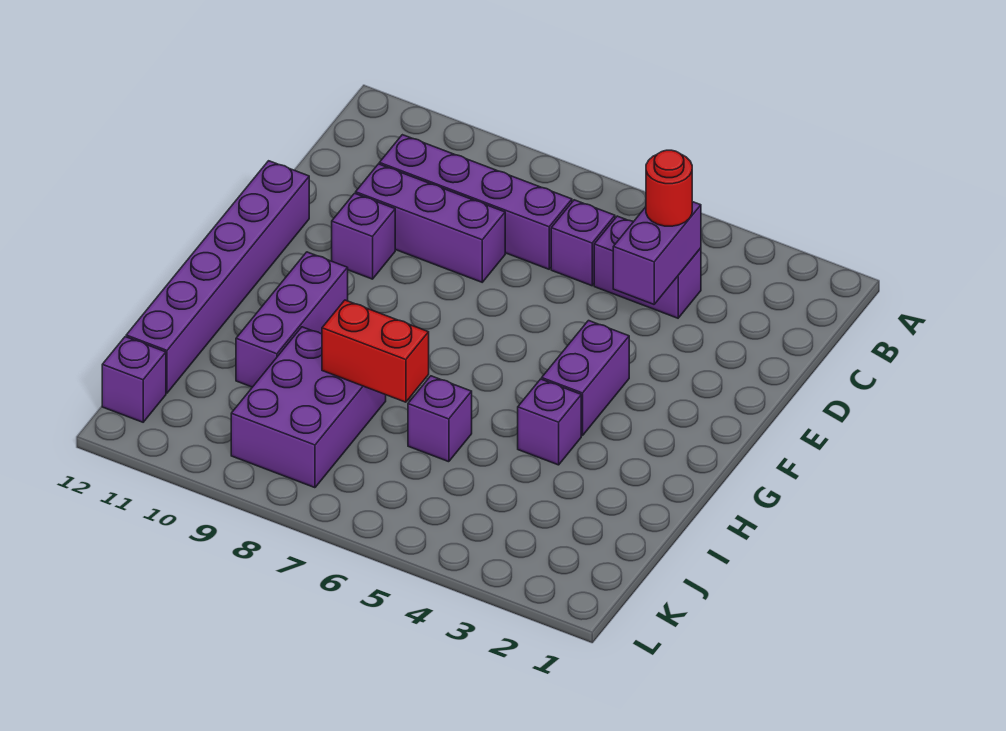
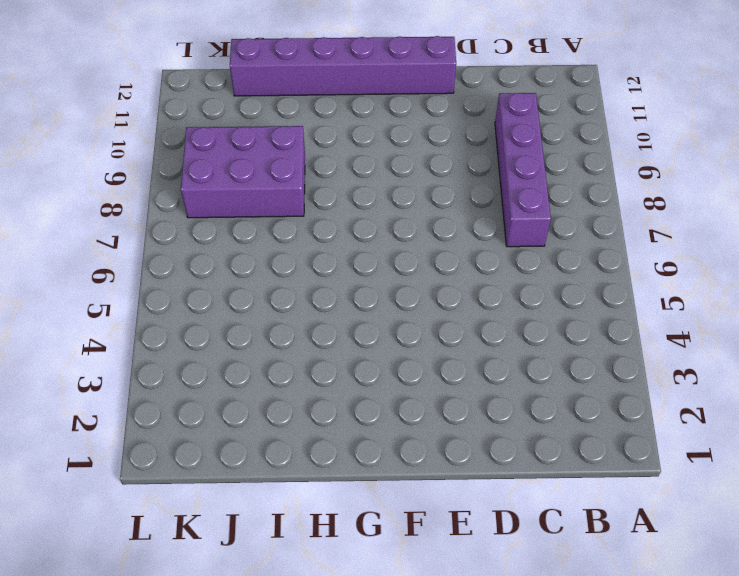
none -> purple 1x2 brick [594,216,701,318]
none -> purple 1x1 brick [551,200,615,286]
none -> purple 1x3 brick [356,164,505,282]

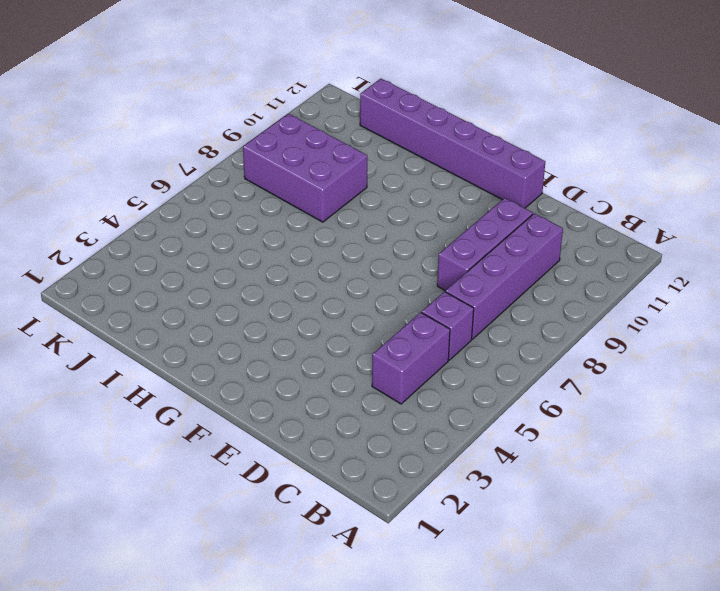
none -> purple 1x1 brick [332,193,395,279]
none -> purple 1x2 brick [542,321,629,436]
none -> purple 1x3 brick [236,252,348,387]

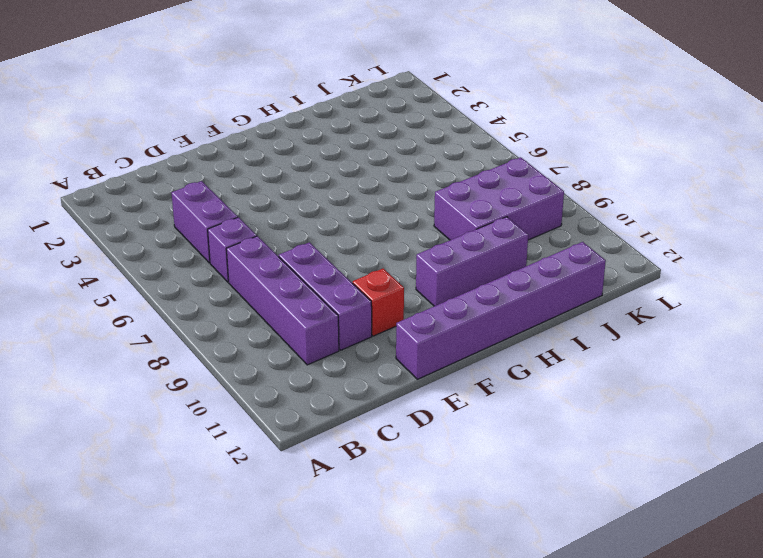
red 1x1 brick [353,268,404,336] -> purple 1x1 brick [332,193,395,279]
none -> purple 1x2 brick [542,321,629,436]
none -> purple 1x1 brick [518,379,581,465]
none -> purple 1x1 brick [408,376,472,462]

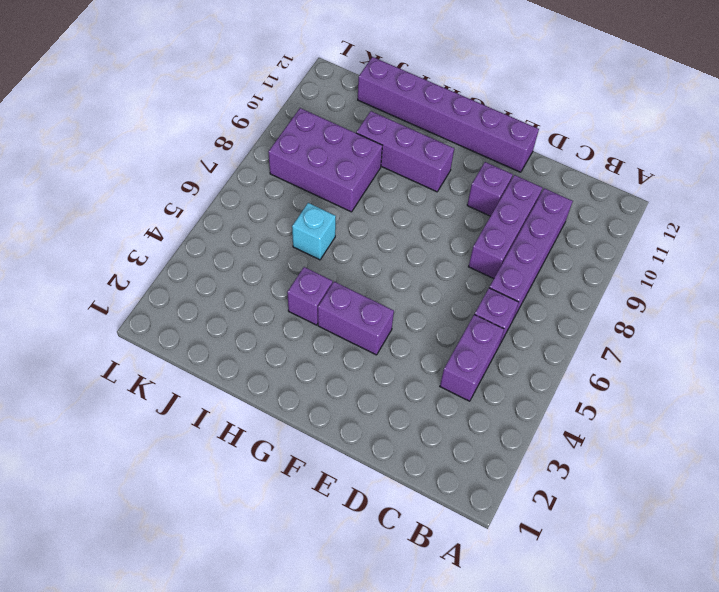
cyan 1x1 brick [292,203,336,260] -> purple 1x1 brick [408,376,472,462]
none -> purple 1x1 brick [102,337,166,422]
none -> purple 1x2 brick [613,202,701,304]
none -> red 1x2 brick [322,300,429,402]

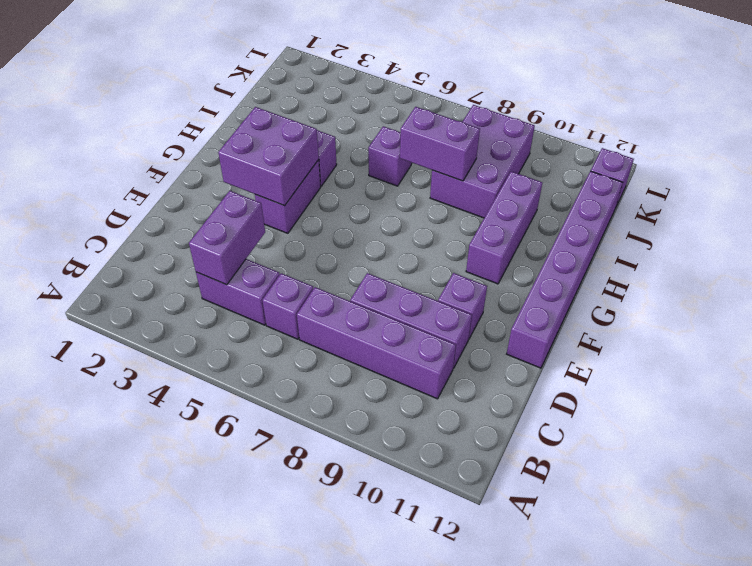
purple 2x2 brick [218,107,319,206] -> none
purple 1x2 brick [400,107,480,181] -> red 1x2 brick [322,300,429,402]
none -> red 1x1 round brick [646,150,692,226]

